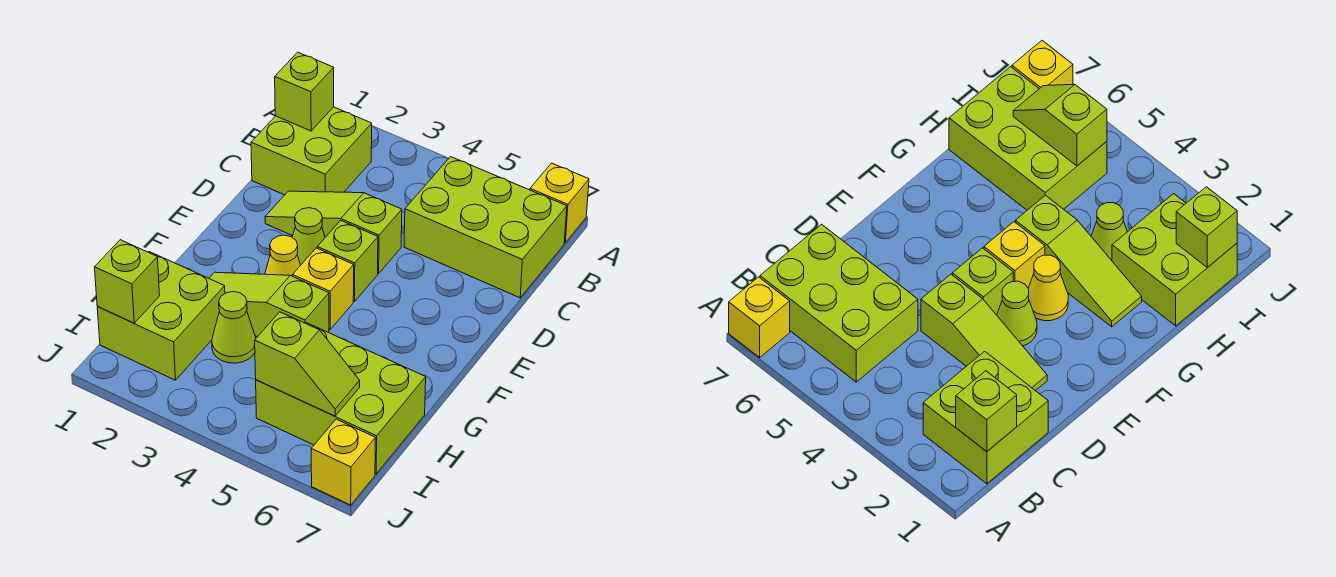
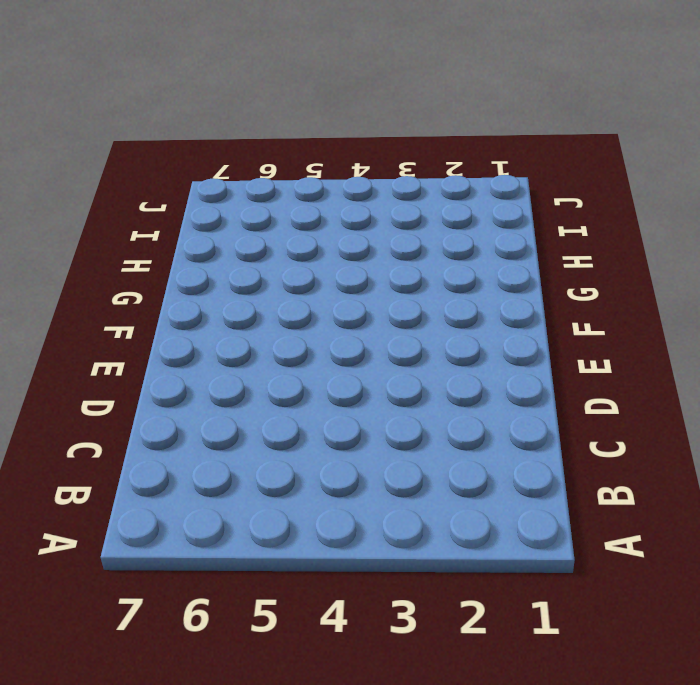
none -> yellow 1x1 brick [530,163,589,243]
none -> lime 2x2 brick [251,107,372,195]
none -> lime 2x3 brick [404,157,567,298]

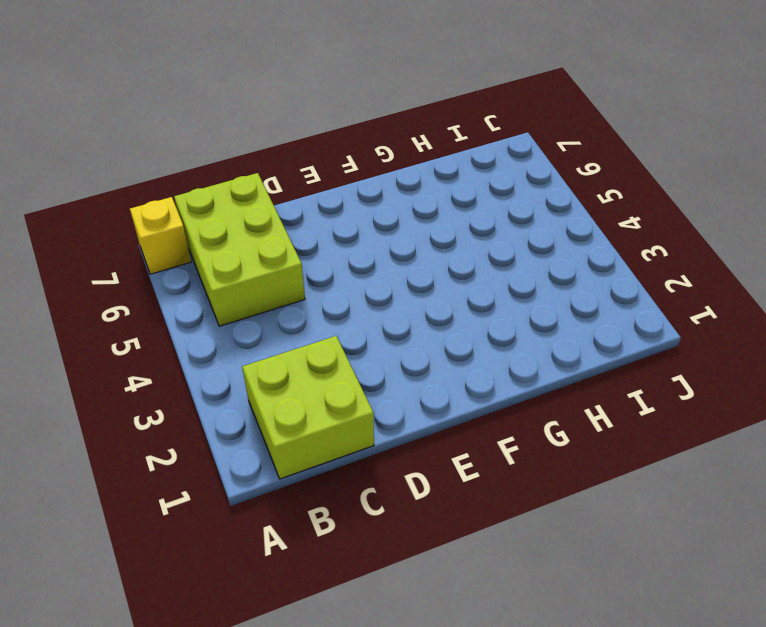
none -> lime 1x3 slope [265,191,402,274]
none -> lime 1x1 cone [292,208,325,265]
none -> lime 1x1 brick [317,220,378,301]

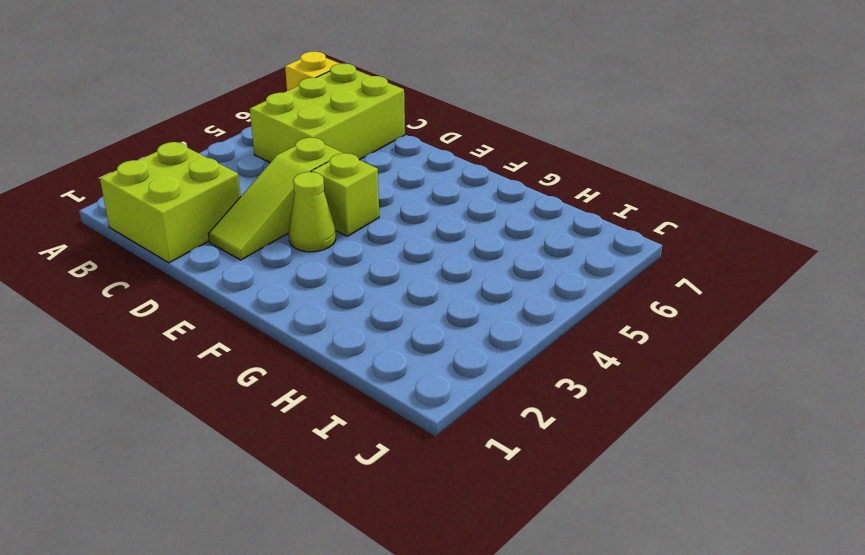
none -> yellow 1x1 cone [265,235,300,276]
none -> yellow 1x1 brick [292,248,354,330]
none -> lime 1x3 slope [209,272,329,337]

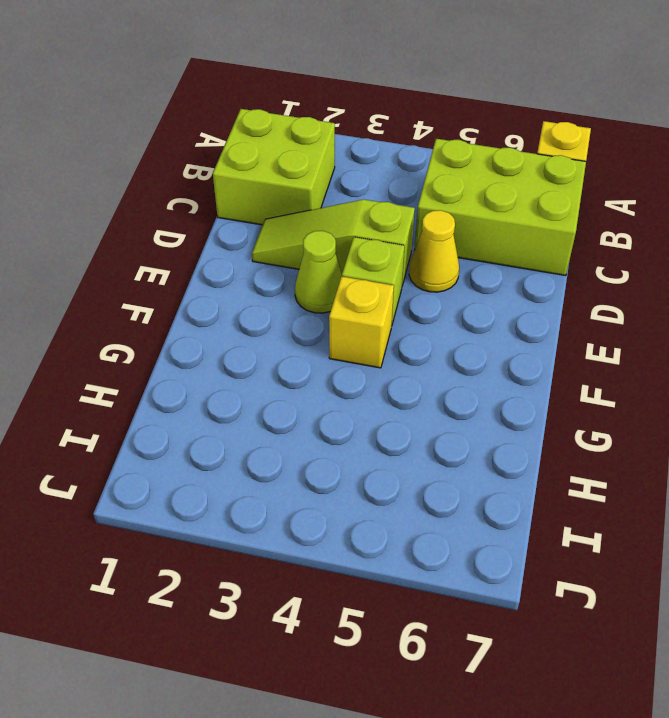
yellow 1x1 cone [409,210,459,292] -> yellow 1x1 cone moved to [265,235,300,276]
none -> lime 1x3 slope [209,272,329,337]
none -> lime 2x2 brick [97,252,225,380]
none -> lime 1x1 cone [212,292,256,363]

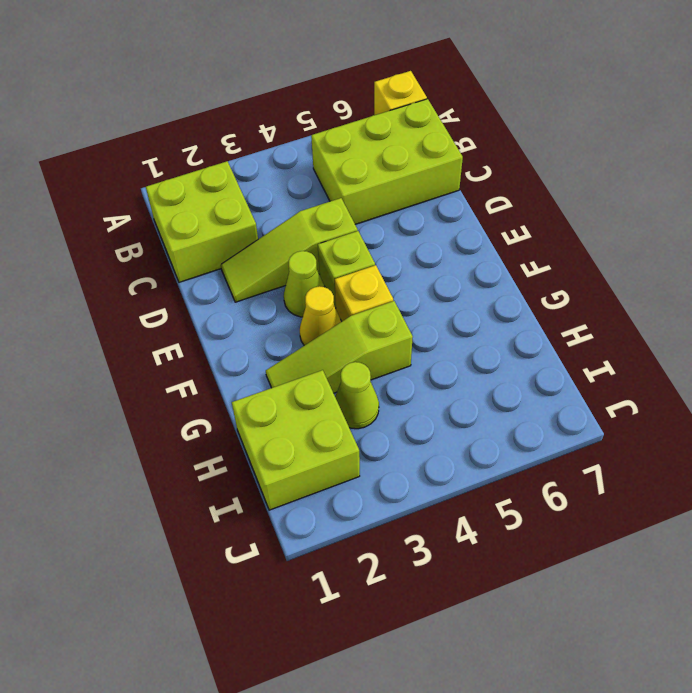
none -> lime 2x3 brick [256,323,426,474]
none -> yellow 1x1 brick [311,419,375,505]
none -> lime 1x1 brick [275,52,334,131]

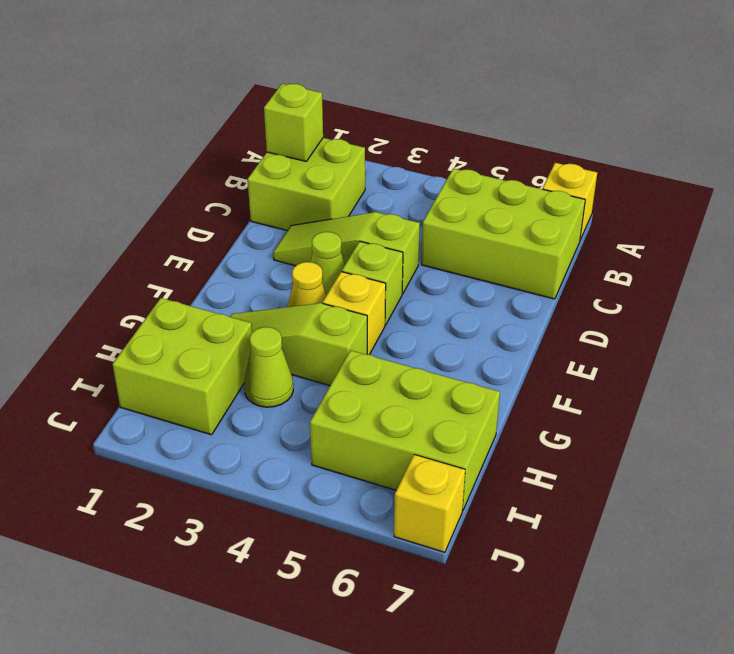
none -> lime 1x1 brick [95,240,160,323]
none -> lime 1x2 slope [255,312,360,416]

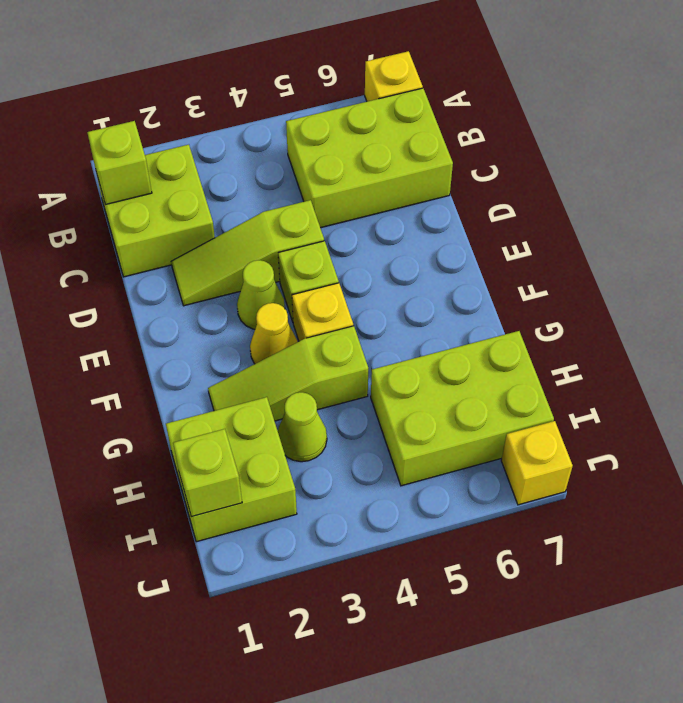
none -> lime 1x2 slope [255,312,360,416]

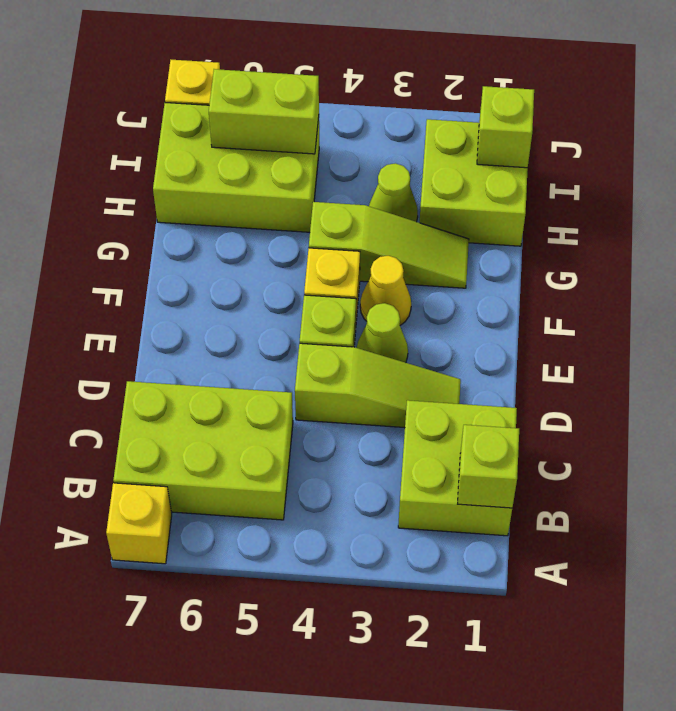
lime 1x2 brick [209,69,319,154] -> lime 1x2 slope [255,312,360,416]

